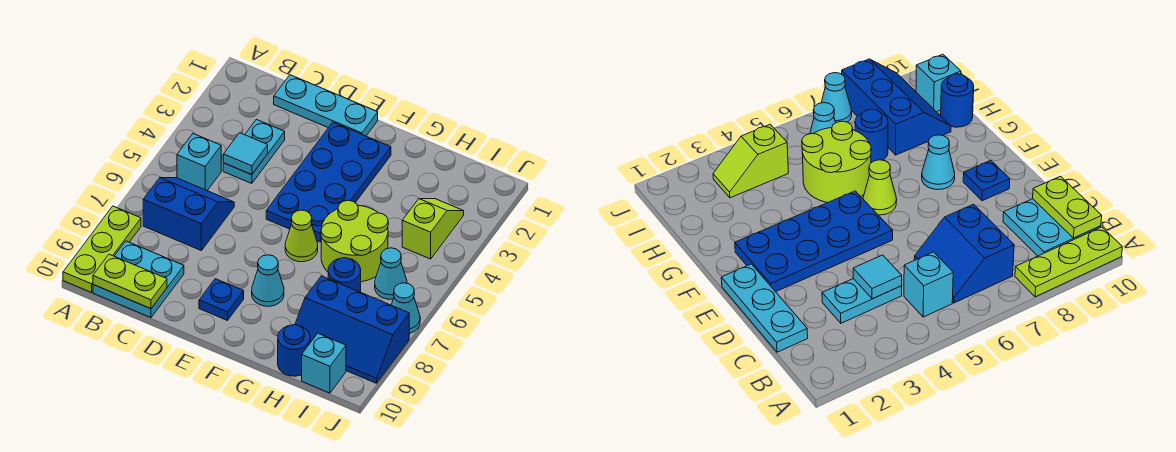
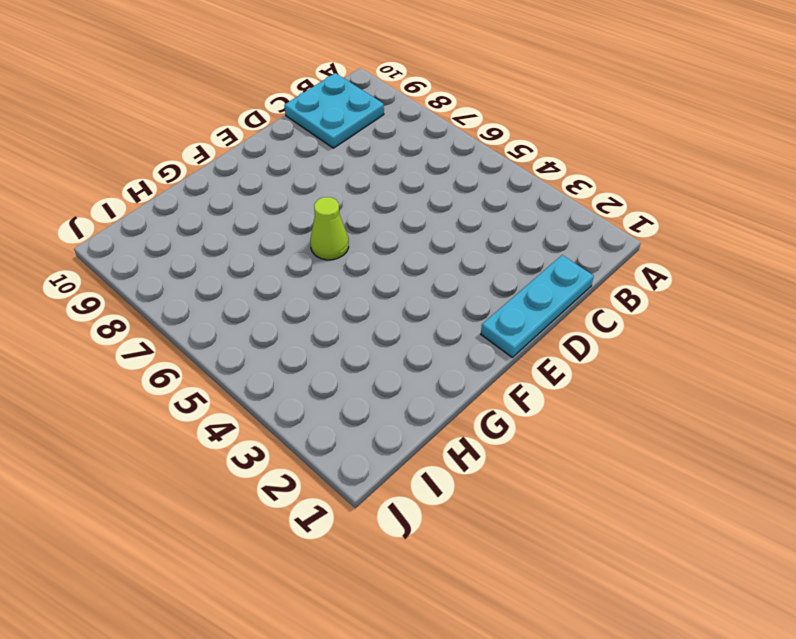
none -> lime 1x3 plate [63,206,141,293]
none -> cyan 1x1 brick [177,134,221,190]
none -> blue 2x2 slope [143,177,234,250]

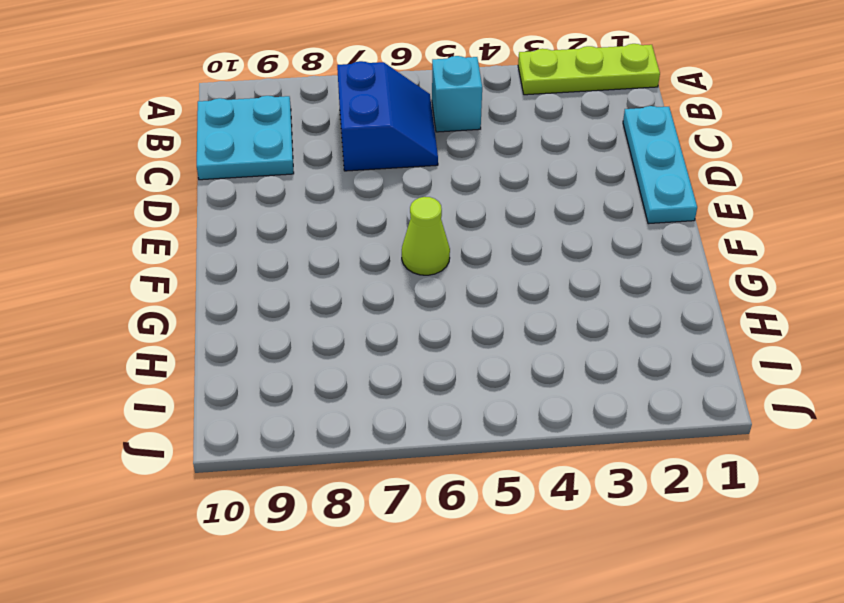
lime 1x3 plate [518,44,660,95] -> lime 1x3 plate moved to [63,206,141,293]
none -> cyan 1x2 plate [223,119,285,184]
none -> blue 2x4 plate [266,122,391,242]
none -> blue 1x1 plate [199,279,244,320]

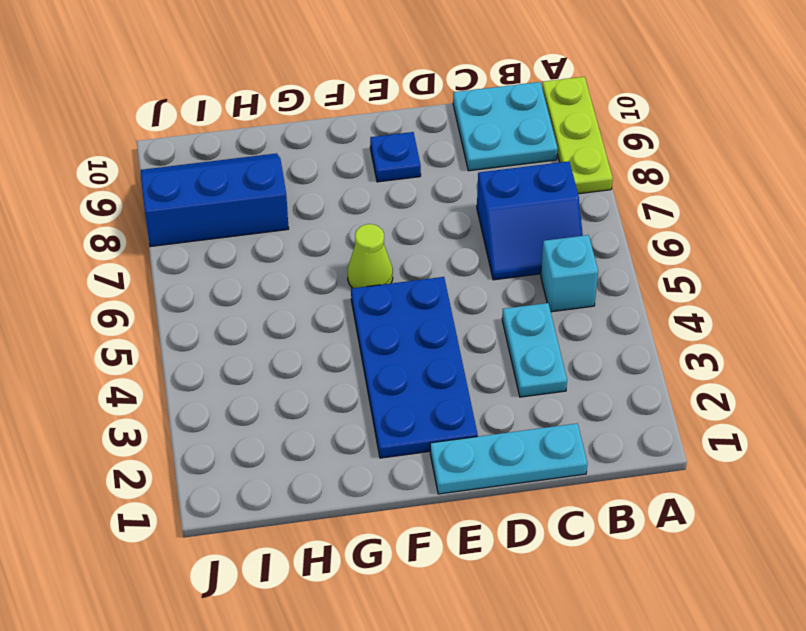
none -> cyan 1x1 cone [252,255,284,306]
none -> lime 2x2 round brick [321,200,388,282]
none -> blue 1x1 round brick [328,258,361,292]

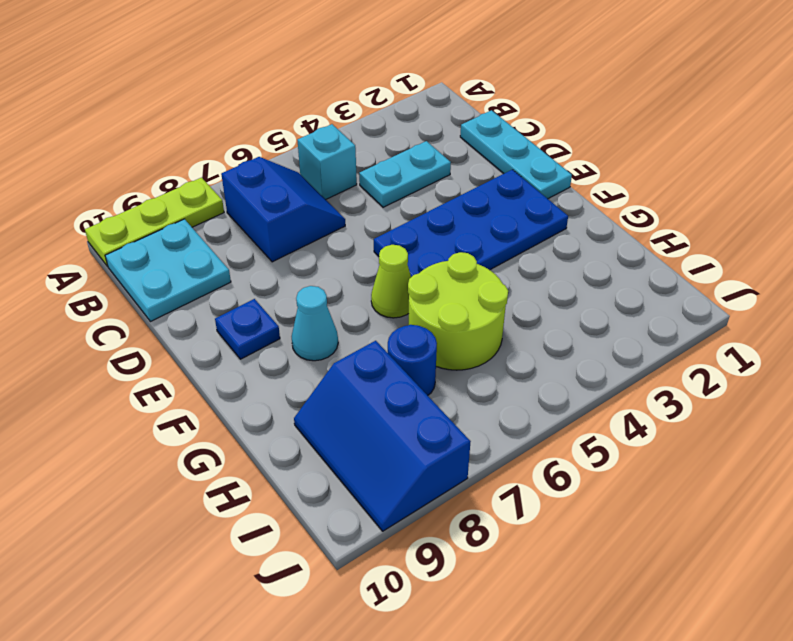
none -> blue 1x1 round brick [278,325,310,376]
none -> lime 1x2 slope [402,199,464,259]
none -> cyan 1x1 cone [375,248,407,299]

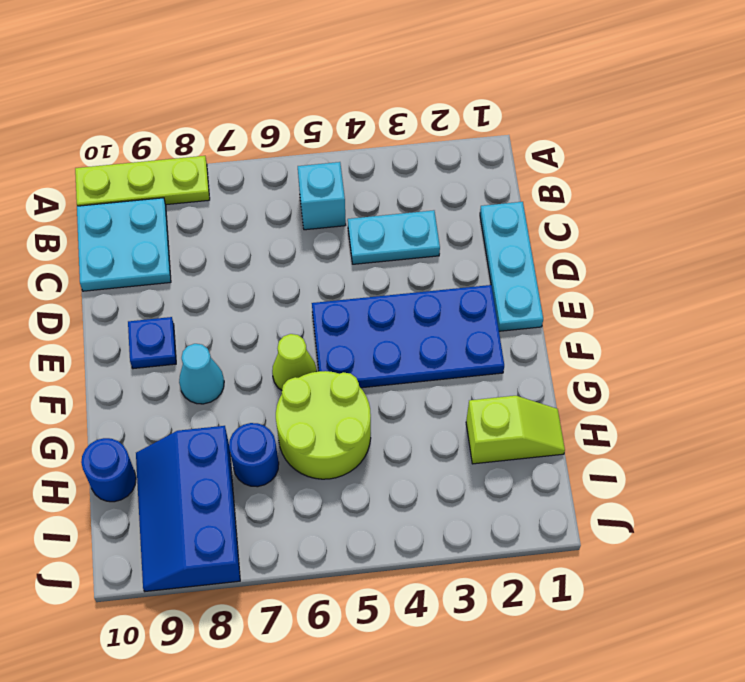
lime 1x2 slope [466,396,565,464] -> lime 1x2 slope moved to [402,199,464,259]
none -> blue 2x2 slope [143,177,234,250]
none -> cyan 1x1 cone [375,248,407,299]
none -> cyan 1x1 brick [302,333,346,393]

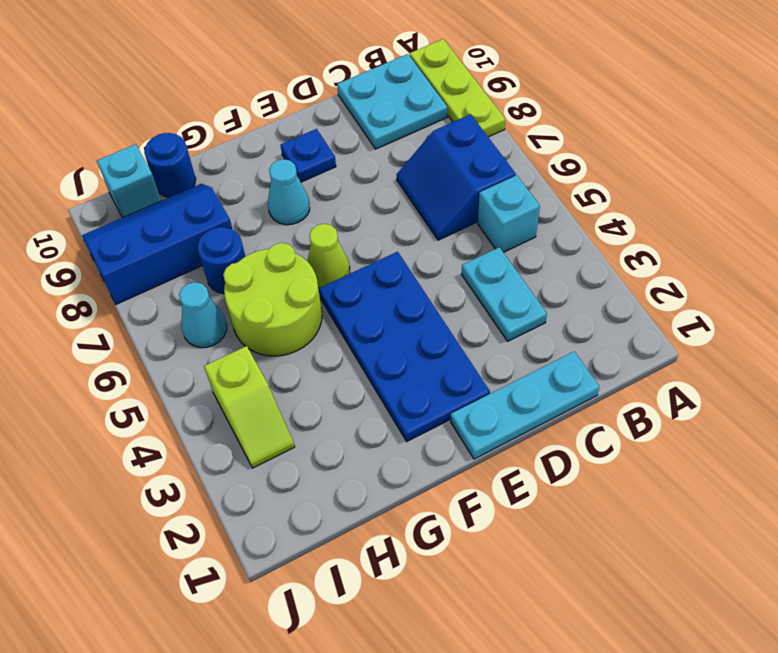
blue 2x2 slope [397,114,516,240] -> blue 2x2 slope turned to [143,177,234,250]
none -> cyan 1x1 cone [392,283,420,334]
none -> lime 1x2 plate [93,254,167,309]
none -> cyan 1x1 tile [223,133,268,175]

